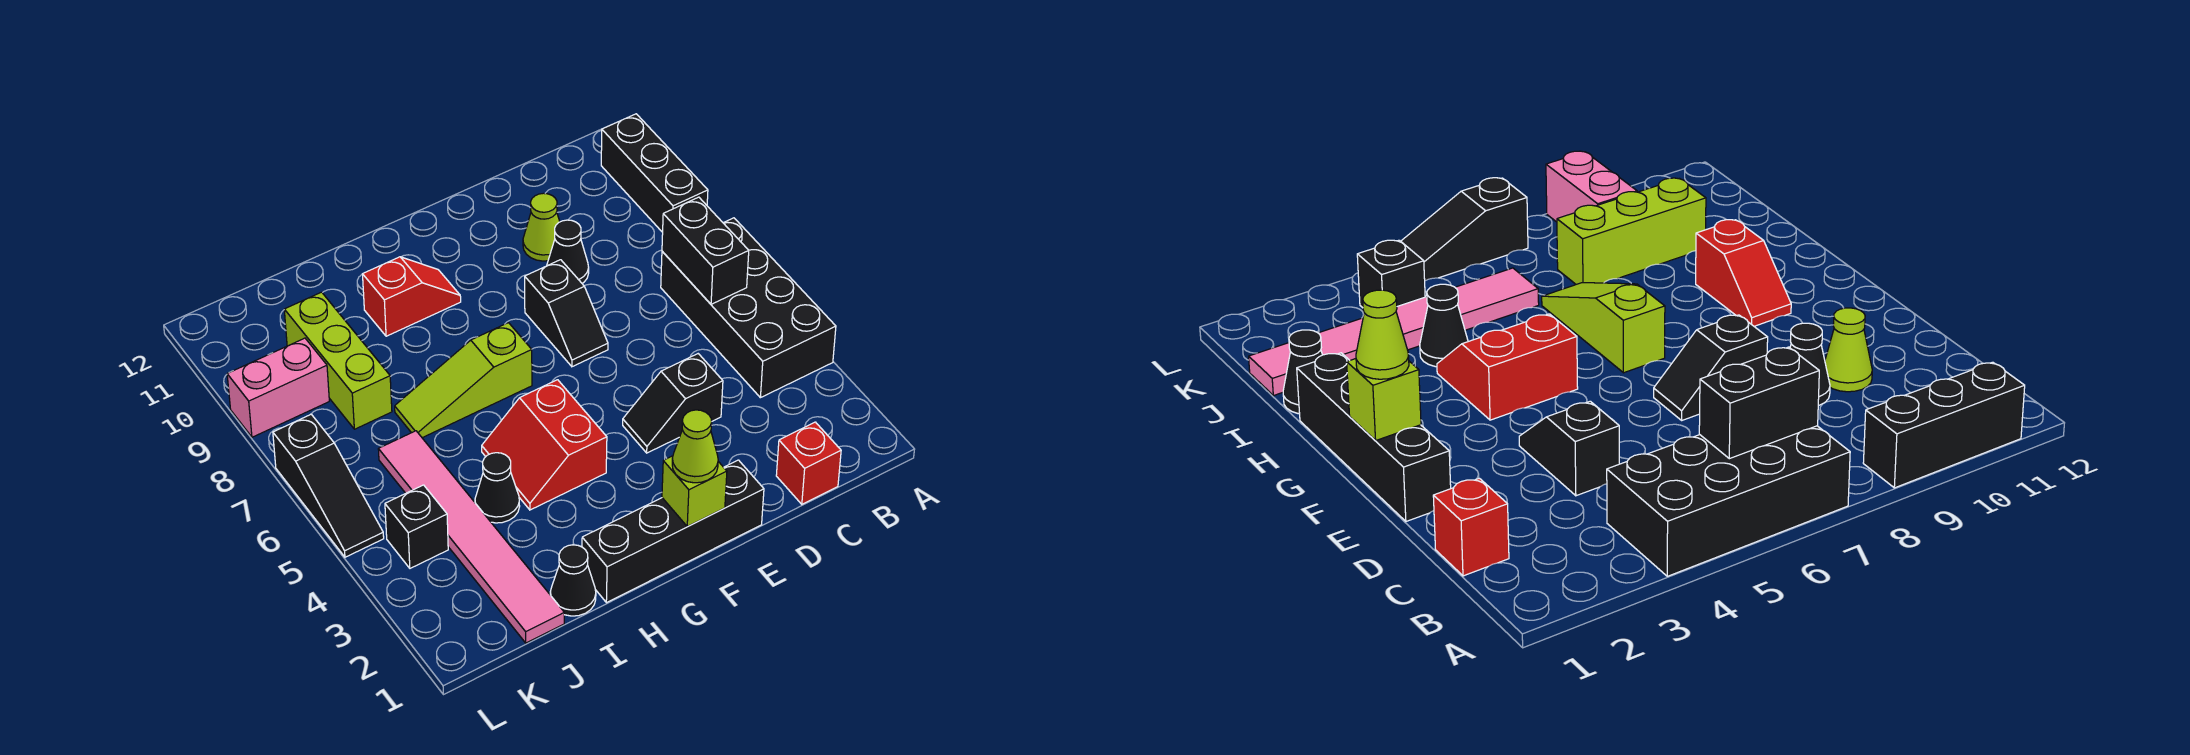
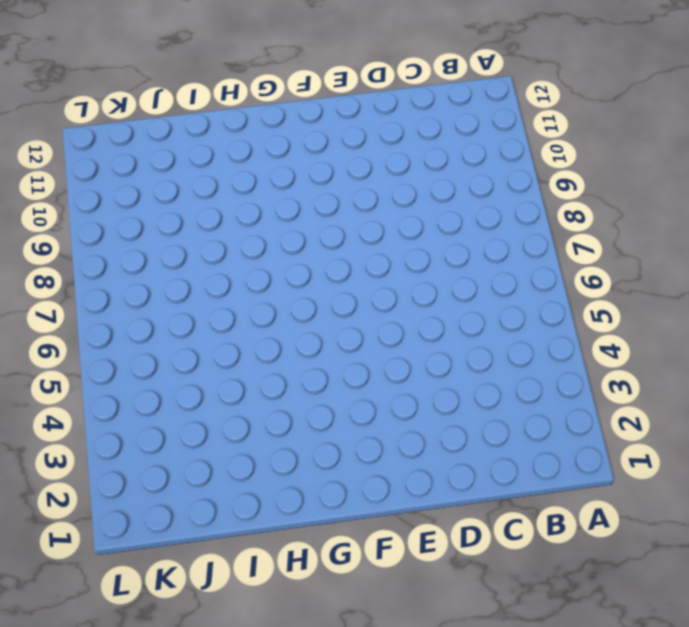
none -> black 2x4 brick [661,218,836,398]
none -> black 1x3 brick [601,114,708,232]
none -> red 1x1 brick [776,422,841,504]

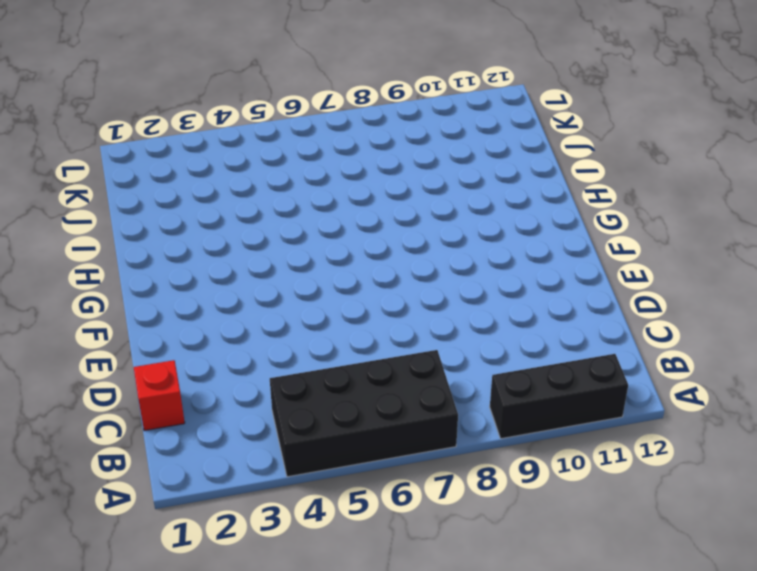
none -> black 1x2 slope [623,354,723,453]
none -> black 1x1 cone [547,220,589,283]
none -> lime 1x1 cone [523,193,560,261]

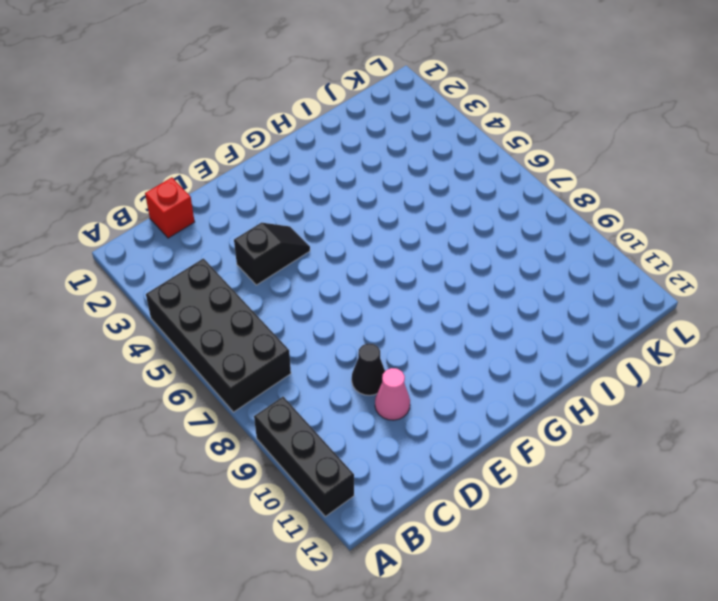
pink 1x1 cone [375,368,410,420] -> lime 1x1 cone [523,193,560,261]
none -> black 1x4 brick [582,460,764,603]
none -> black 1x2 slope [525,260,608,367]
none -> red 2x2 slope [482,380,607,510]

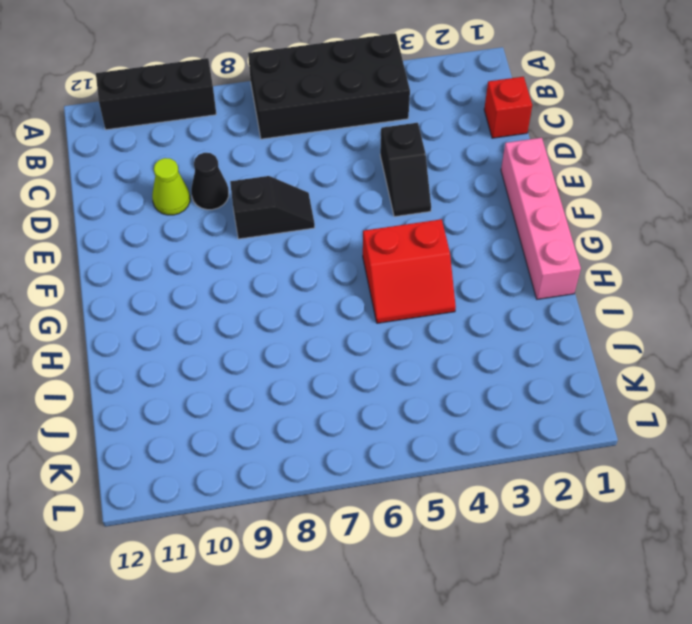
pink 1x4 brick [501,138,581,299] -> black 1x4 brick [582,460,764,603]
none -> lime 1x3 slope [395,323,532,438]
none -> red 1x2 slope [363,257,461,336]
none -> black 1x1 cone [550,545,596,616]

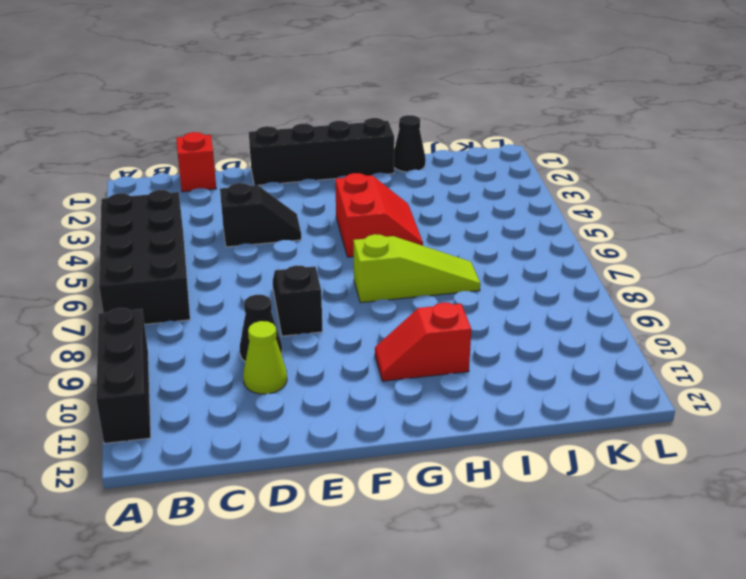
none -> black 1x1 cone [475,453,520,523]
none -> pink 1x6 tile [378,431,564,643]
none -> lime 1x3 brick [284,292,392,429]

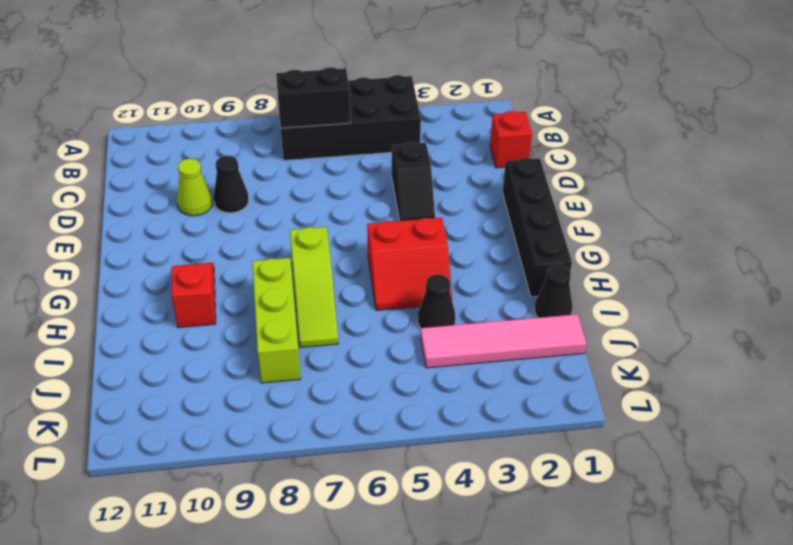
lime 1x3 brick [252,258,301,383] -> lime 1x3 brick turned to [284,292,392,429]
pink 1x4 tile [421,314,586,368] -> pink 1x6 tile [378,431,564,643]
none -> black 1x3 brick [601,114,708,232]
none -> black 1x2 slope [525,260,608,367]
none -> black 1x1 brick [385,485,448,568]

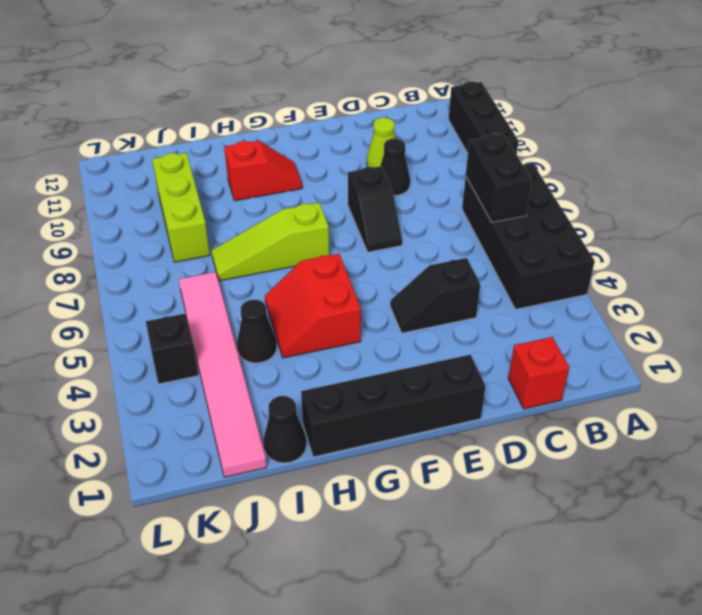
none -> pink 1x2 brick [227,338,329,437]
none -> black 1x3 slope [273,414,384,557]
none -> lime 1x1 brick [662,456,727,527]

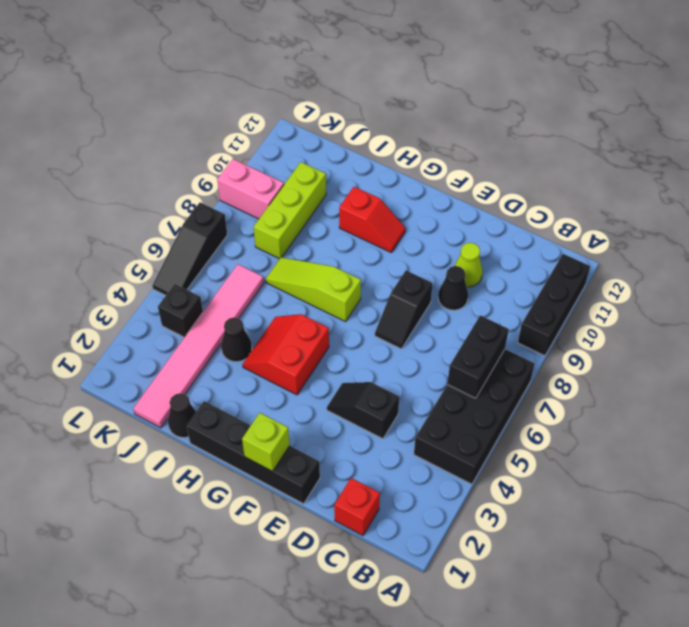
none -> lime 1x1 cone [672,410,718,483]

